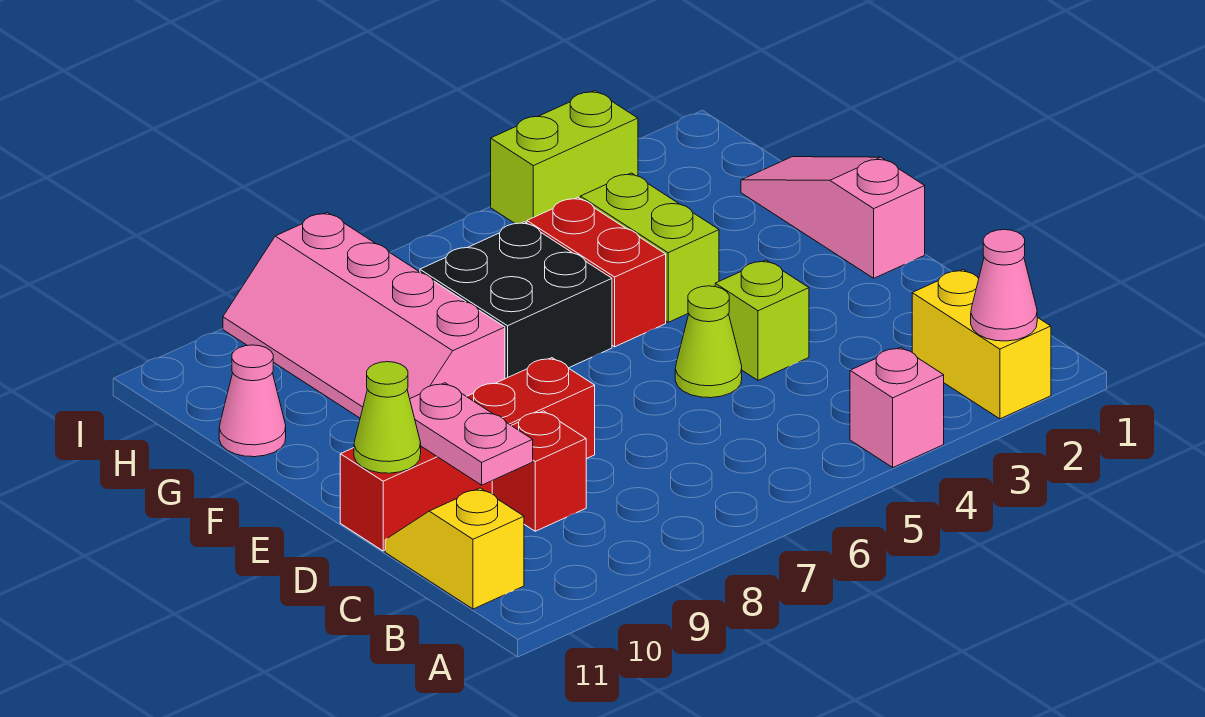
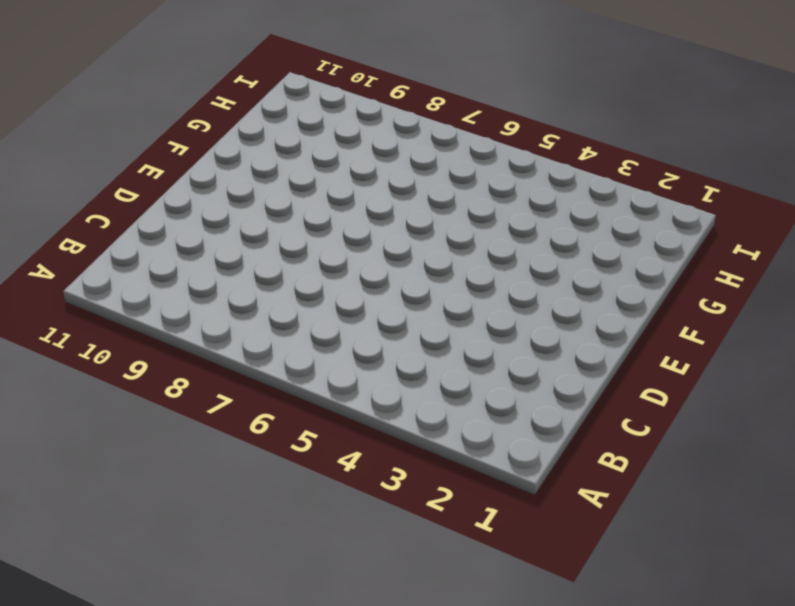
none -> yellow 1x2 brick [912,270,1051,419]
none -> pink 1x1 brick [850,347,944,467]
none -> yellow 1x2 slope [385,488,524,609]

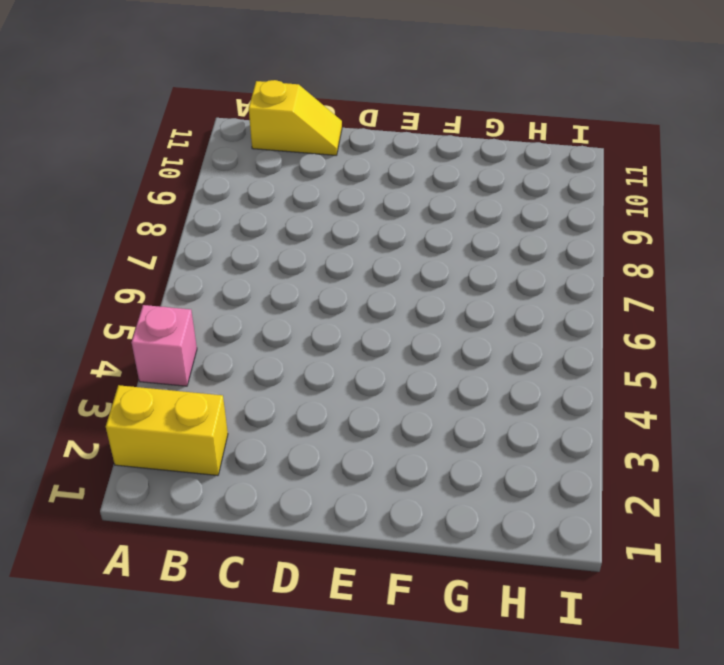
none -> red 1x1 brick [492,411,586,531]
none -> lime 1x1 brick [715,260,809,380]
none -> lime 1x1 cone [675,286,742,398]

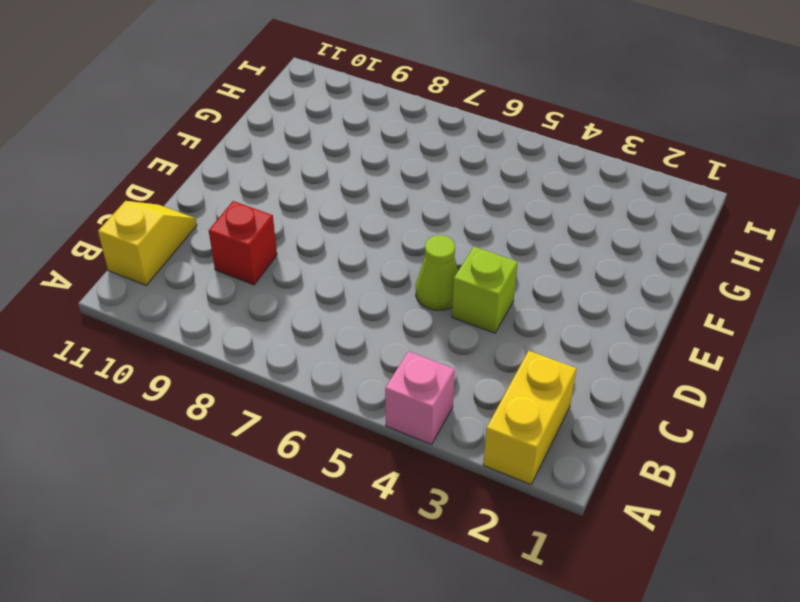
none -> red 1x4 brick [340,358,595,551]
none -> pink 1x3 slope [741,157,925,278]
none -> lime 1x2 brick [580,173,719,322]

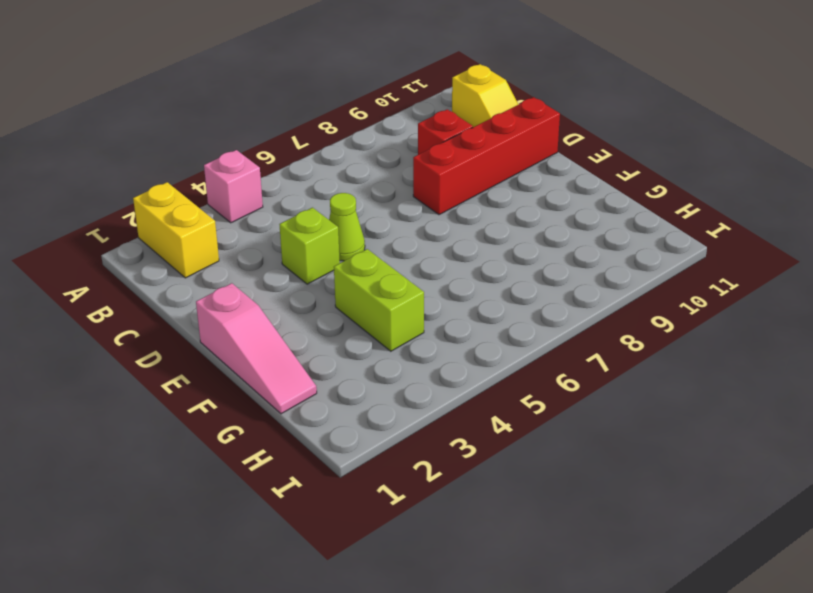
none -> red 1x2 brick [527,197,666,347]
none -> black 2x2 brick [420,222,612,379]
none -> pink 2x4 slope [223,212,505,418]

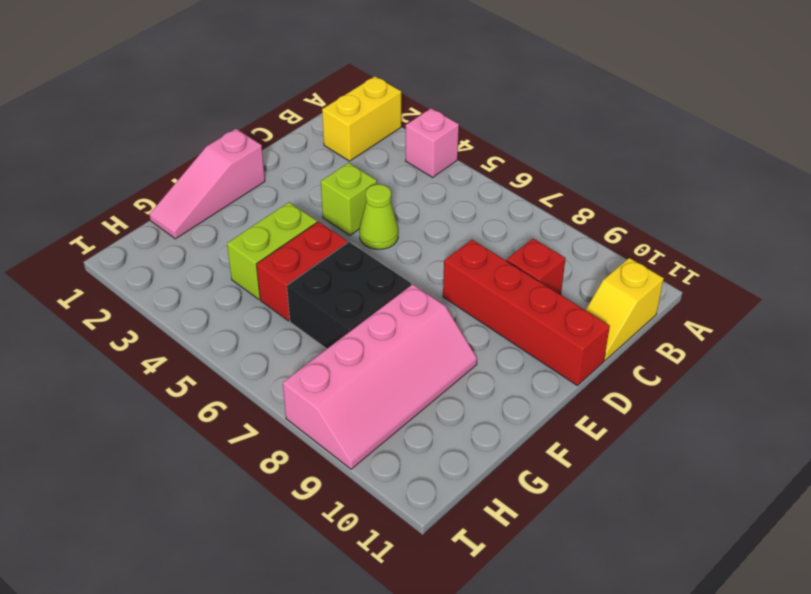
none -> pink 1x1 cone [219,345,286,457]
none -> lime 1x2 brick [491,91,638,224]
none -> pink 1x1 cone [971,230,1037,341]

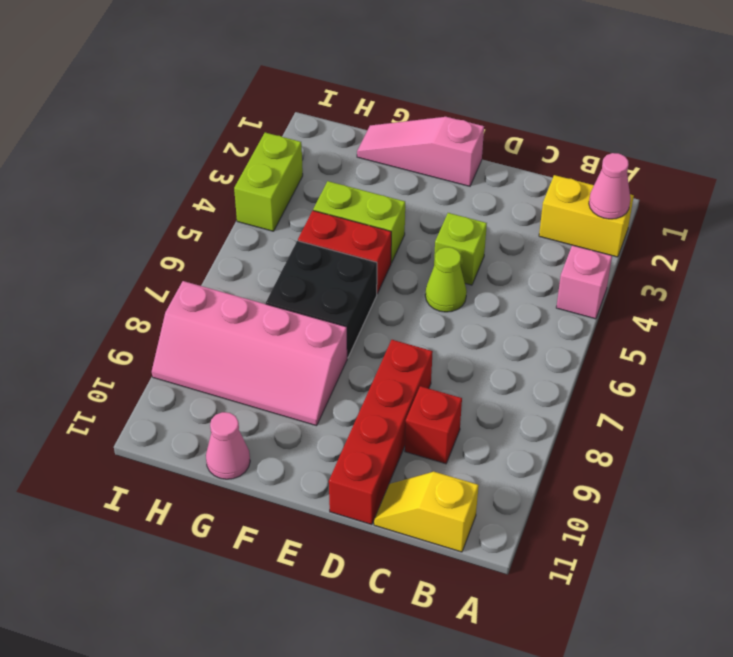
none -> pink 1x2 plate [410,383,533,485]
none -> lime 1x1 cone [354,362,421,473]

